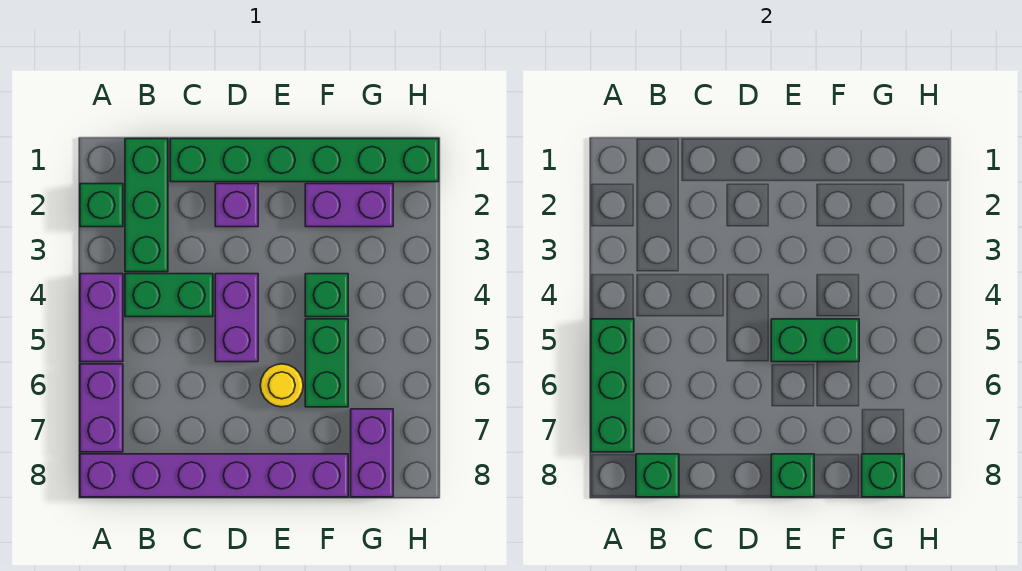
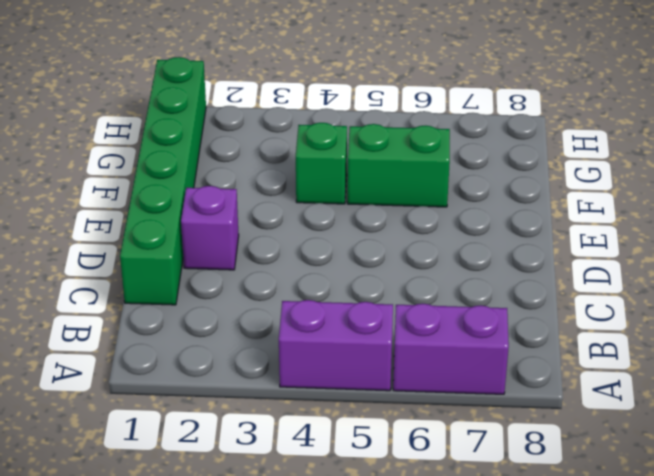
none -> green 1x1 brick [80,184,123,227]
none -> purple 1x6 brick [80,454,348,497]
none -> green 1x3 brick [125,139,168,272]

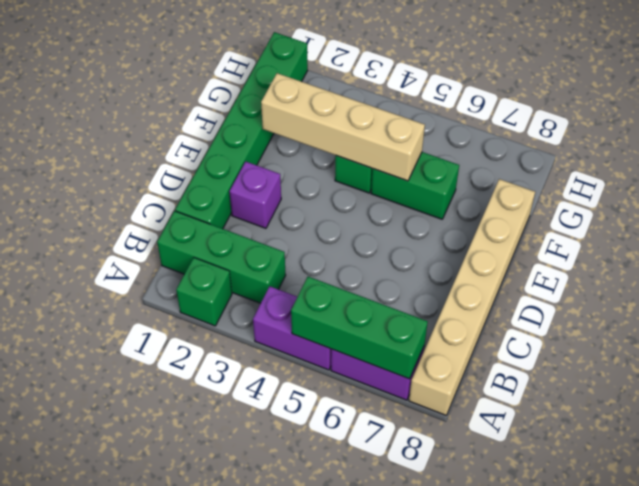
tan 1x6 brick [409,179,535,415] -> purple 1x6 brick [80,454,348,497]
tan 1x4 brick [261,73,425,181] -> green 1x2 brick [771,319,859,362]
none -> green 1x2 brick [125,274,213,317]
none -> purple 1x2 brick [215,274,258,362]
none -> yellow 1x1 round brick [260,364,303,407]

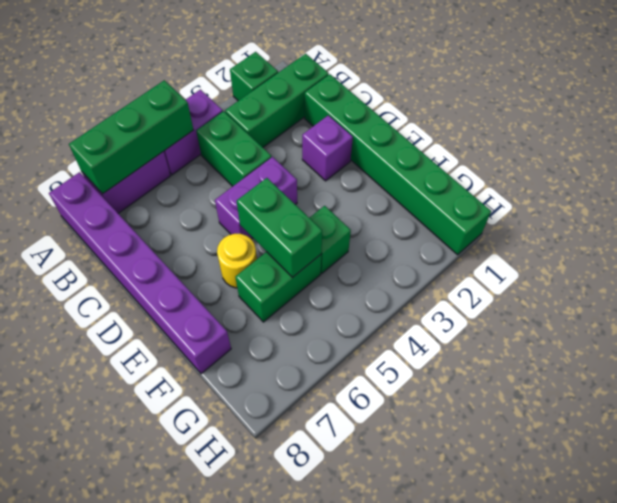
none -> purple 1x2 brick [305,184,393,227]
none -> purple 1x2 brick [351,409,393,497]
none -> green 1x1 brick [636,454,679,497]

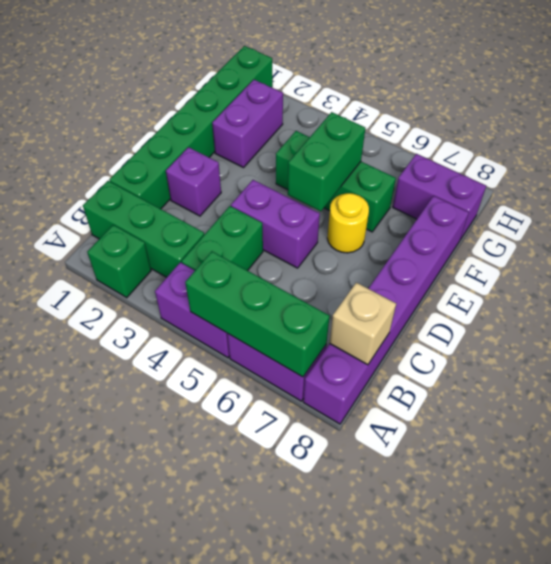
tan 1x1 brick [330,283,396,365] -> green 1x1 brick [636,454,679,497]
none -> green 1x1 brick [771,454,814,497]
none -> green 1x1 brick [862,454,904,497]

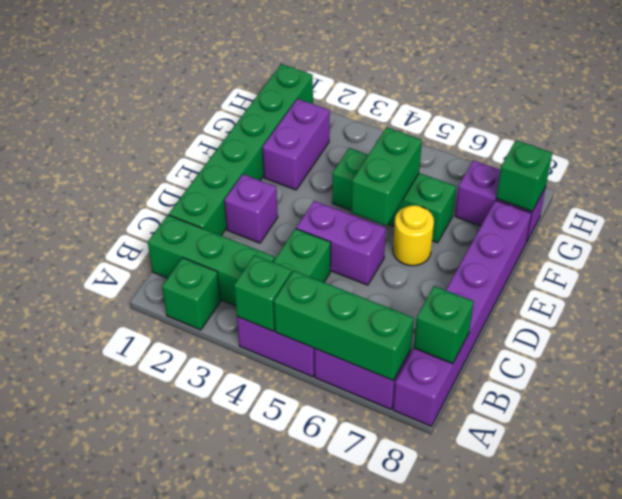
green 1x1 brick [234,255,292,331] -> green 1x1 brick moved to [771,454,814,497]

